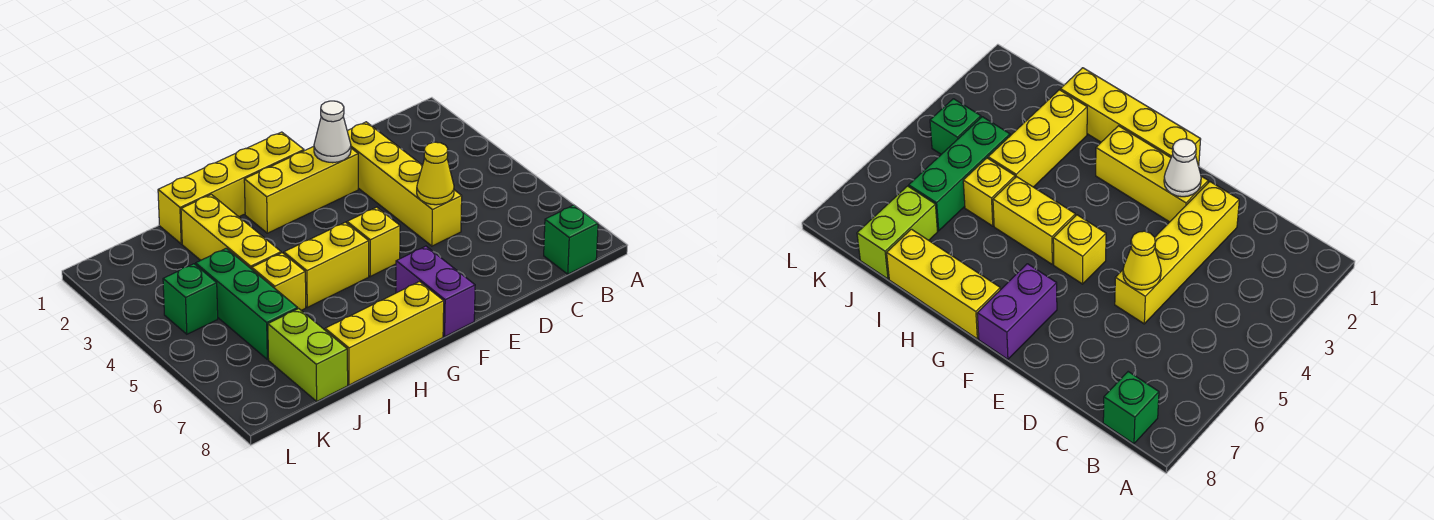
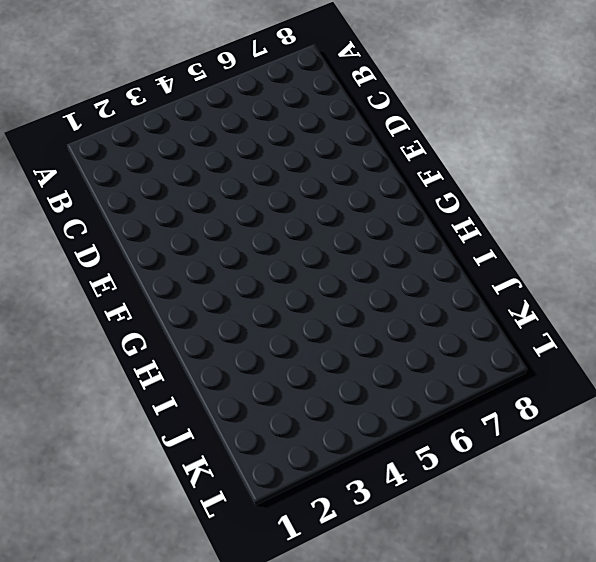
none -> green 1x1 brick [544,205,598,274]
none -> yellow 1x4 brick [347,122,462,246]
none -> yellow 1x3 brick [244,146,358,233]

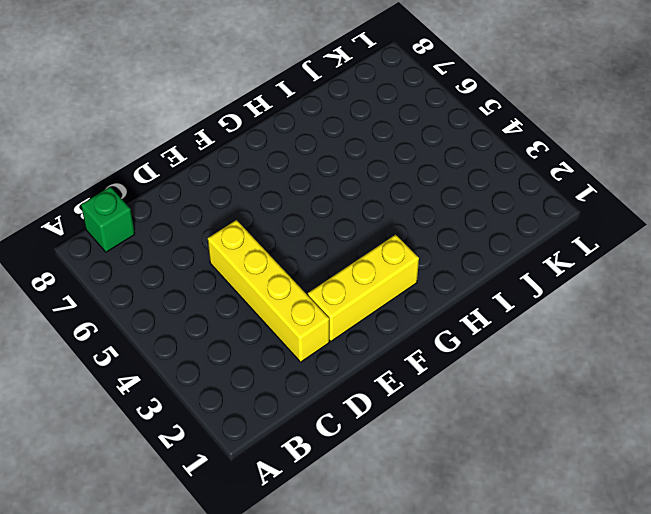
none -> yellow 1x4 brick [158,132,304,244]
none -> yellow 1x1 brick [347,207,400,276]
none -> purple 1x2 brick [396,246,475,337]

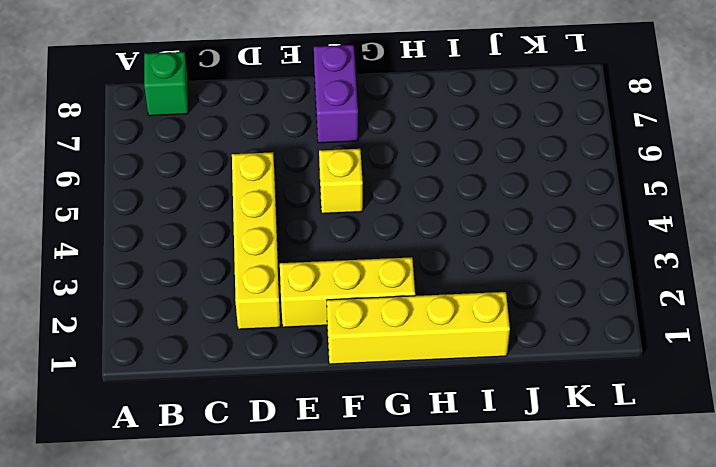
none -> yellow 1x2 brick [284,222,369,307]
none -> yellow 1x3 brick [325,282,444,385]
none -> yellow 1x3 brick [181,194,281,269]

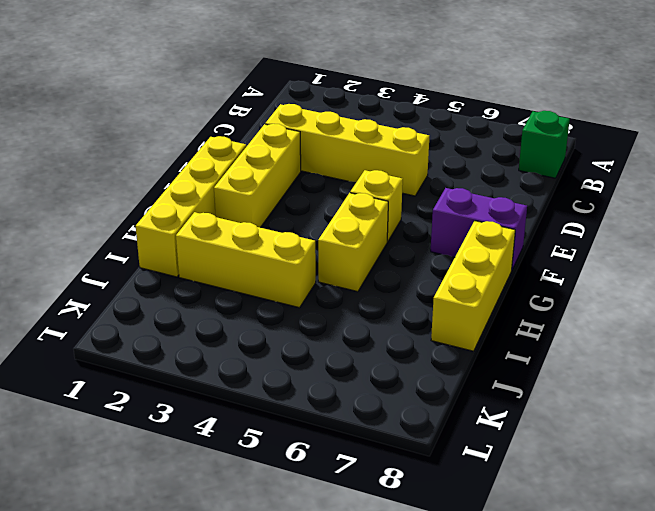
none -> yellow 1x1 brick [252,253,306,310]
none -> green 1x3 brick [196,248,298,359]
none -> lime 1x2 brick [268,309,348,401]

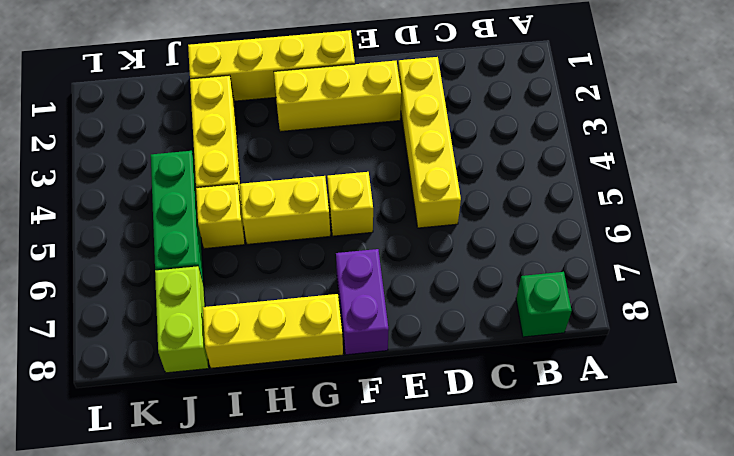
none -> green 1x1 brick [163,264,218,334]
none -> yellow 1x1 cone [417,142,454,205]
none -> white 1x1 cone [314,101,351,163]

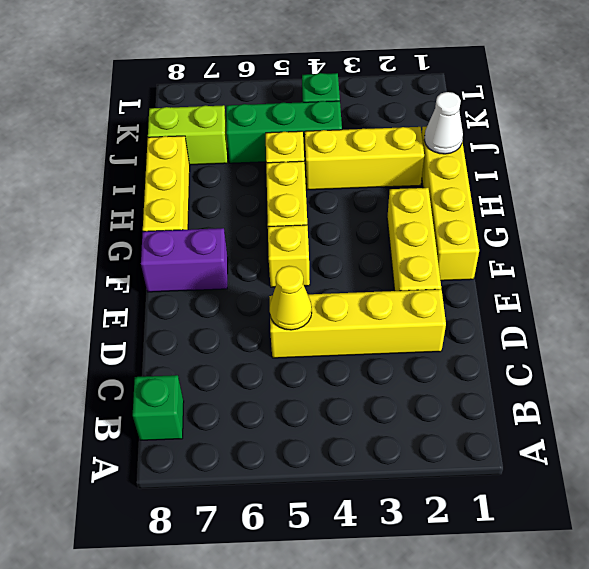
white 1x1 cone [424,92,463,154] -> white 1x1 cone moved to [314,101,351,163]

